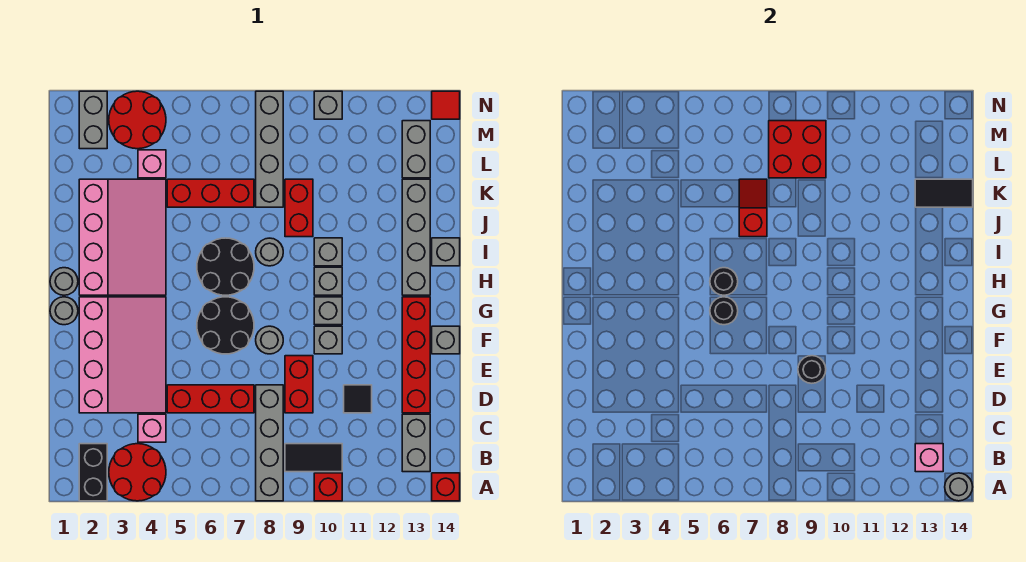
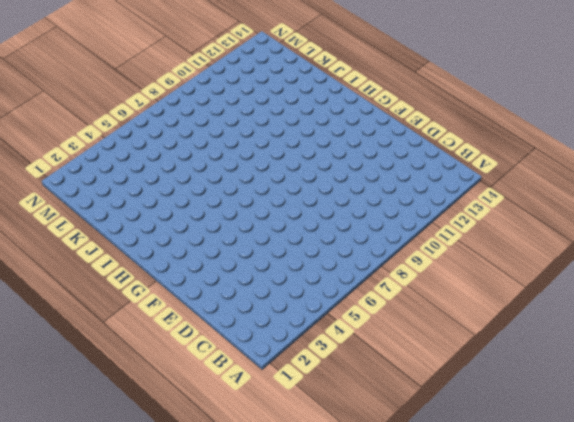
none -> black 1x2 brick [79,444,107,501]
none -> red 2x2 round brick [109,444,166,501]
none -> grey 1x4 brick [256,385,283,501]
none -> red 1x1 brick [314,473,342,501]

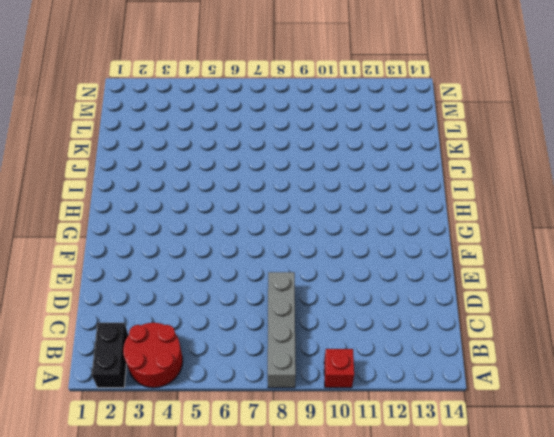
none -> red 1x1 brick [432,473,460,501]
none -> black 1x2 tile [285,444,342,472]
none -> grey 1x2 brick [402,414,430,472]
none -> pink 1x1 brick [138,414,166,442]

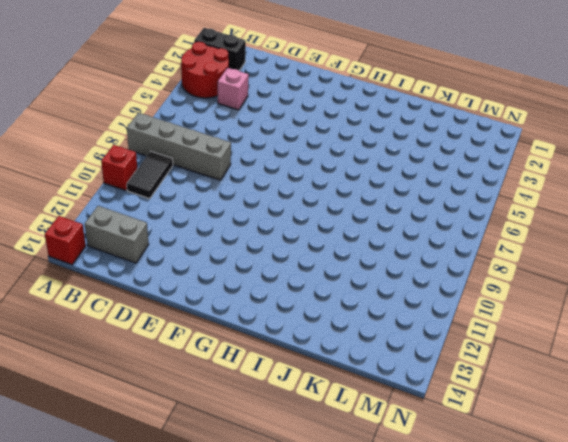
none -> pink 3x4 slope [79,297,166,413]
none -> red 1x3 brick [167,385,254,413]
none -> red 1x2 brick [285,356,313,413]
none -> black 1x1 tile [344,385,372,413]

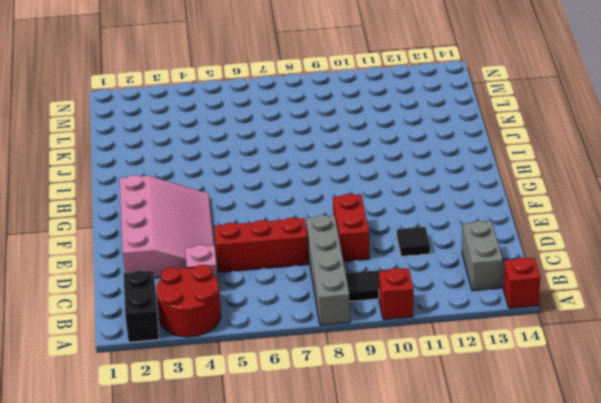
none -> red 1x4 brick [402,297,430,413]
none -> black 2x2 round brick [197,297,254,354]
none -> grey 1x1 round brick [256,326,283,354]
none -> grey 1x1 brick [314,326,342,354]

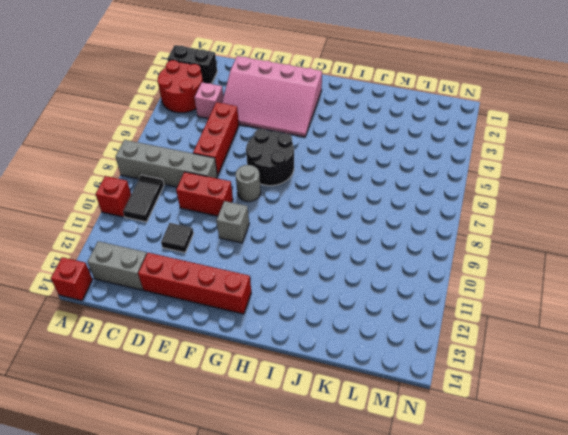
none -> grey 1x1 brick [432,326,460,354]
none -> grey 1x1 round brick [50,297,78,325]
none -> grey 1x1 brick [314,297,342,325]
none -> grey 1x1 round brick [50,268,78,295]

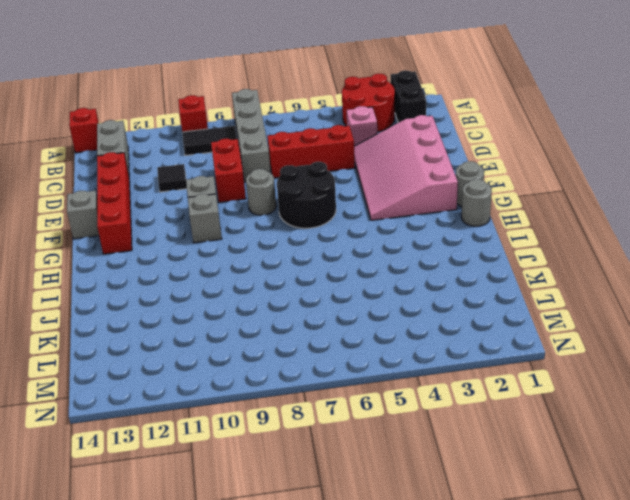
none -> pink 3x4 slope [79,179,166,295]
none -> black 2x2 round brick [197,238,254,295]
none -> grey 1x1 brick [314,267,342,295]
none -> grey 1x4 brick [402,179,430,295]

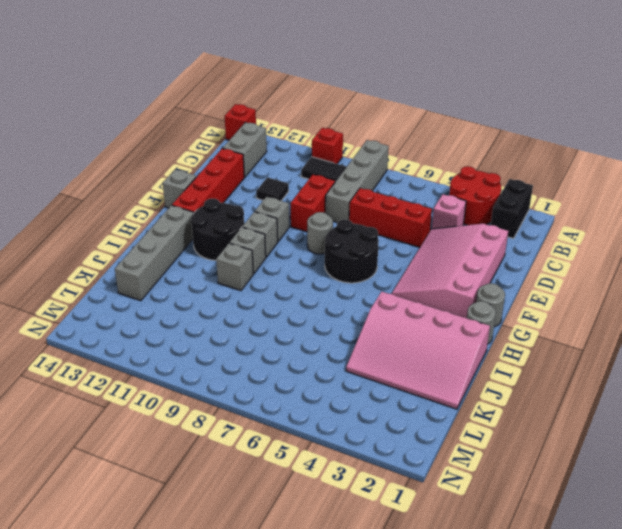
black 2x2 round brick [191,199,244,260] -> black 2x2 round brick moved to [197,238,254,295]
pink 3x4 slope [346,292,490,409] -> pink 3x4 slope turned to [79,179,166,295]
none -> grey 1x1 round brick [256,238,283,266]
none -> grey 1x1 brick [432,238,460,266]
none -> red 1x2 brick [285,179,313,237]
none -> red 1x3 brick [167,179,254,207]

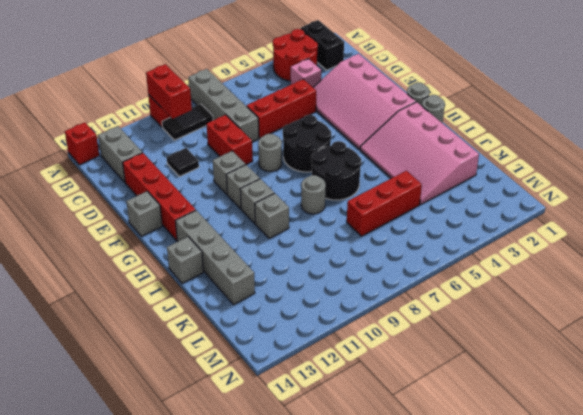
red 1x2 brick [146,64,192,119] -> red 1x2 brick moved to [285,179,313,237]
none -> grey 1x4 brick [256,91,283,207]
none -> pink 1x1 brick [138,150,166,178]
none -> grey 1x2 brick [402,121,430,178]
none -> grey 1x2 brick [79,91,107,149]

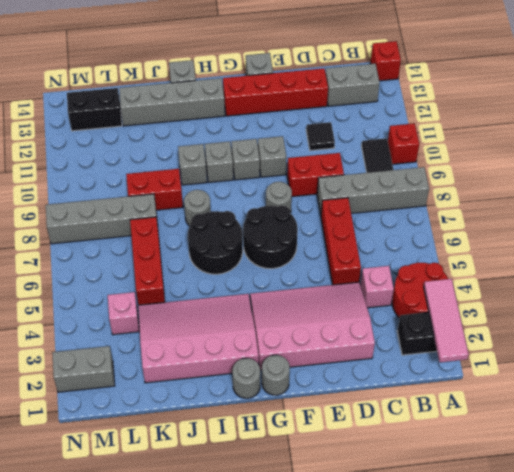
pink 1x3 tile [424,279,469,363] -> none
black 1x2 brick [67,88,122,131] -> grey 1x2 brick [402,121,430,178]
none -> red 2x2 round brick [109,91,166,149]
none -> grey 1x1 brick [314,91,342,119]
none -> red 1x1 tile [432,91,460,119]
none -> grey 1x1 round brick [945,473,973,501]

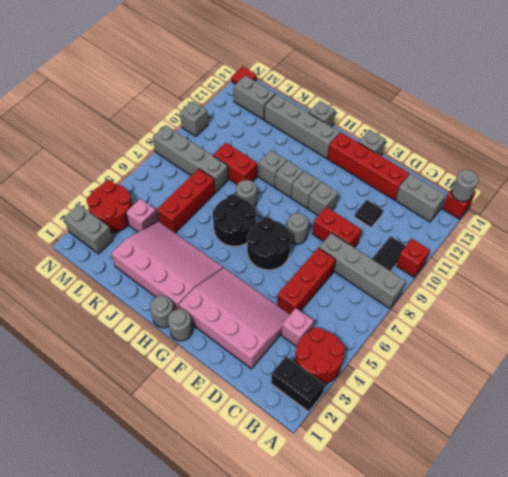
none -> pink 1x1 brick [915,444,943,472]
none -> black 1x1 round brick [798,356,826,383]
none -> black 1x1 round brick [710,297,738,325]
none -> black 1x1 round brick [710,268,738,295]

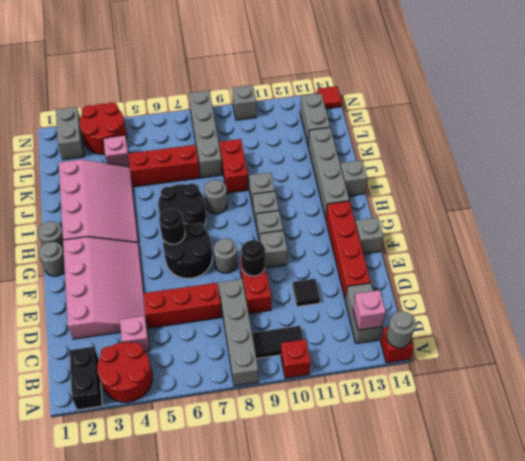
none -> black 1x1 round brick [710,268,738,295]
none -> red 1x2 slope [739,179,767,237]
none -> black 1x2 tile [915,179,973,207]
none -> red 2x2 brick [769,121,826,178]

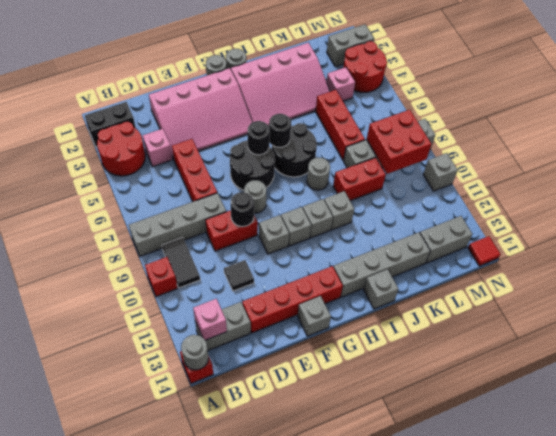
none -> red 1x2 slope [739,179,767,237]
none -> black 1x2 tile [915,179,973,207]

